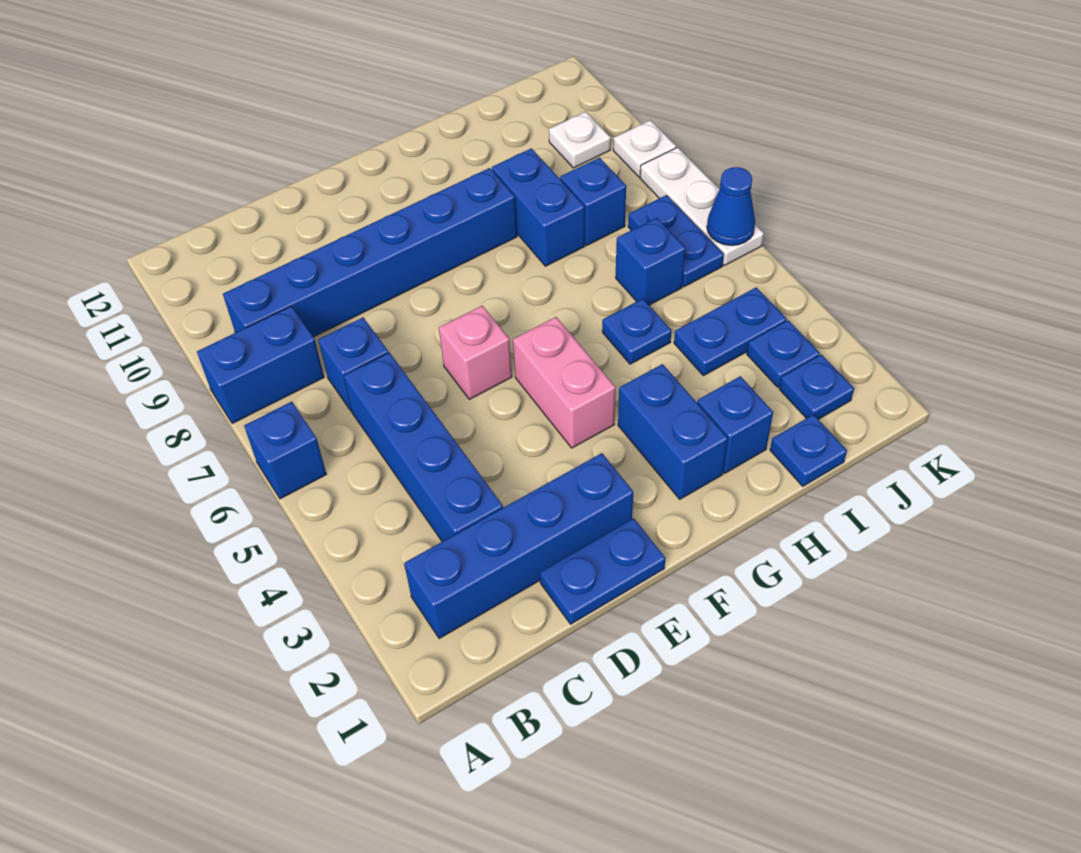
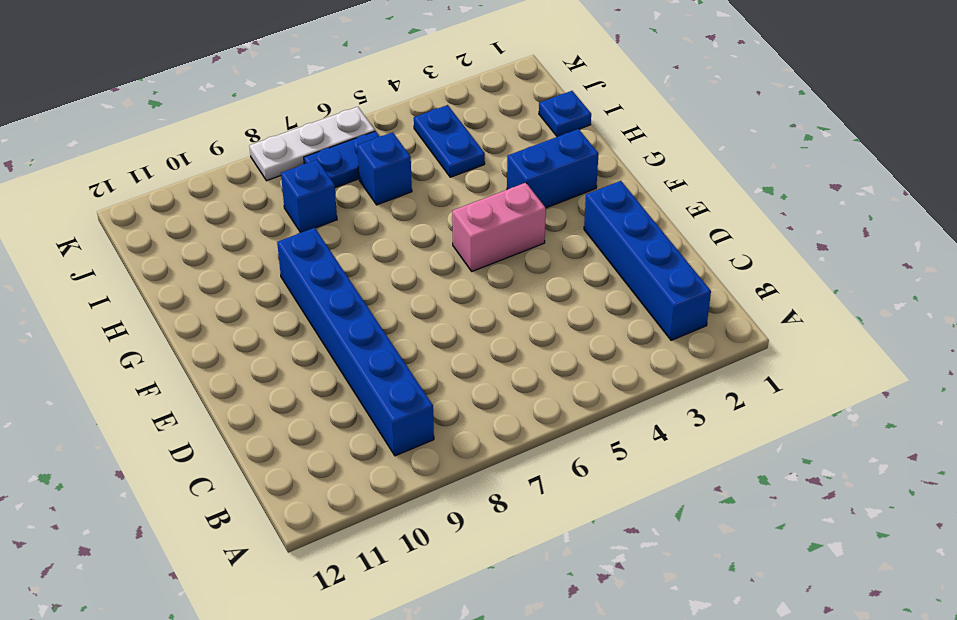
none -> blue 1x1 brick [244,402,326,499]
none -> blue 1x2 brick [197,306,324,424]
none -> blue 1x4 brick [344,353,503,542]

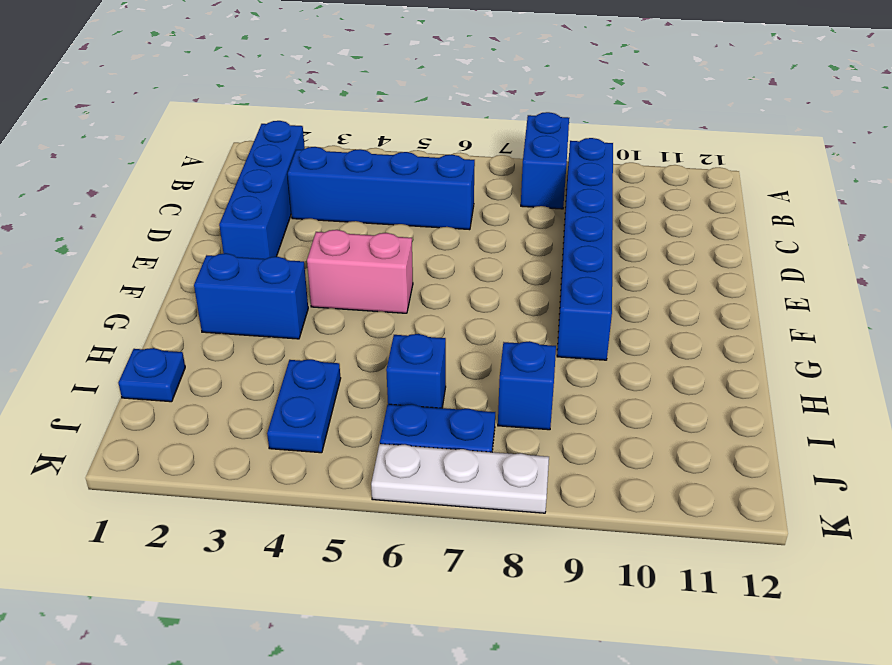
none -> blue 1x1 brick [244,402,326,499]
none -> blue 1x1 brick [318,318,388,411]
none -> blue 1x2 plate [540,518,665,624]

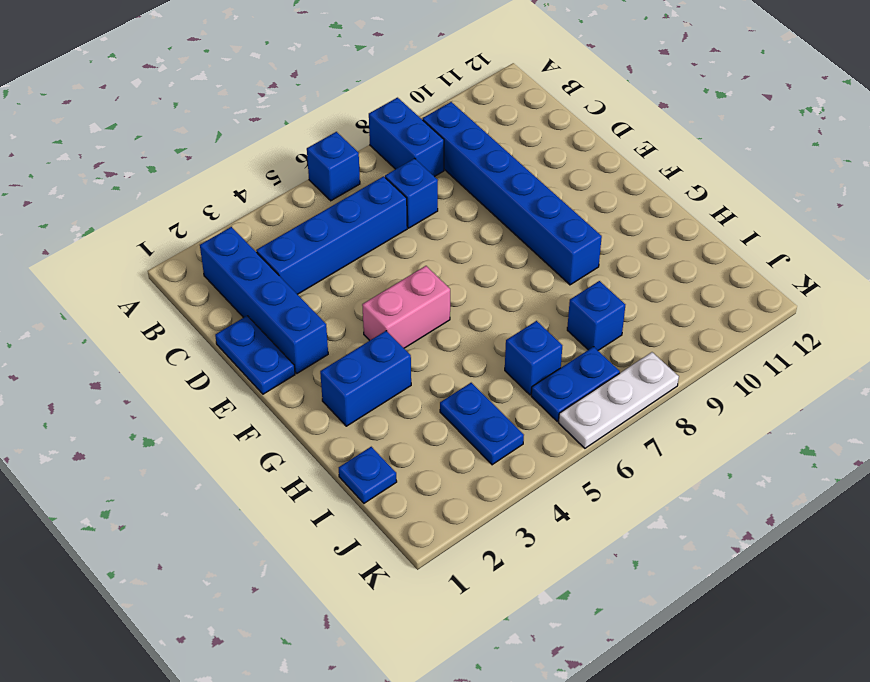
none -> pink 1x1 brick [439,306,512,399]
none -> blue 1x1 brick [697,376,773,473]
none -> blue 1x1 plate [602,299,671,364]

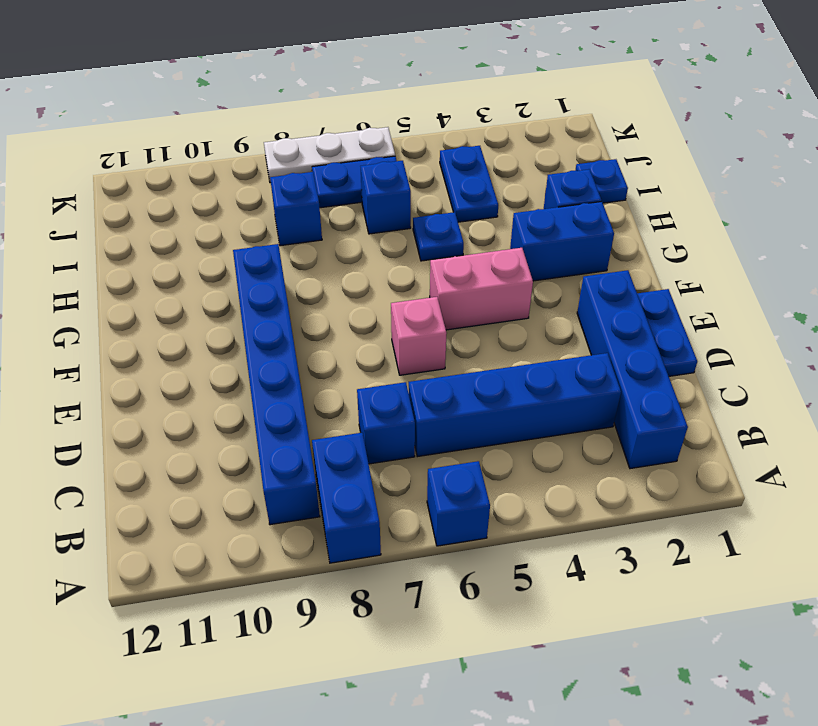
none -> blue 1x2 brick [492,148,585,266]
none -> blue 1x1 plate [779,355,854,419]
none -> blue 1x1 plate [747,320,820,387]

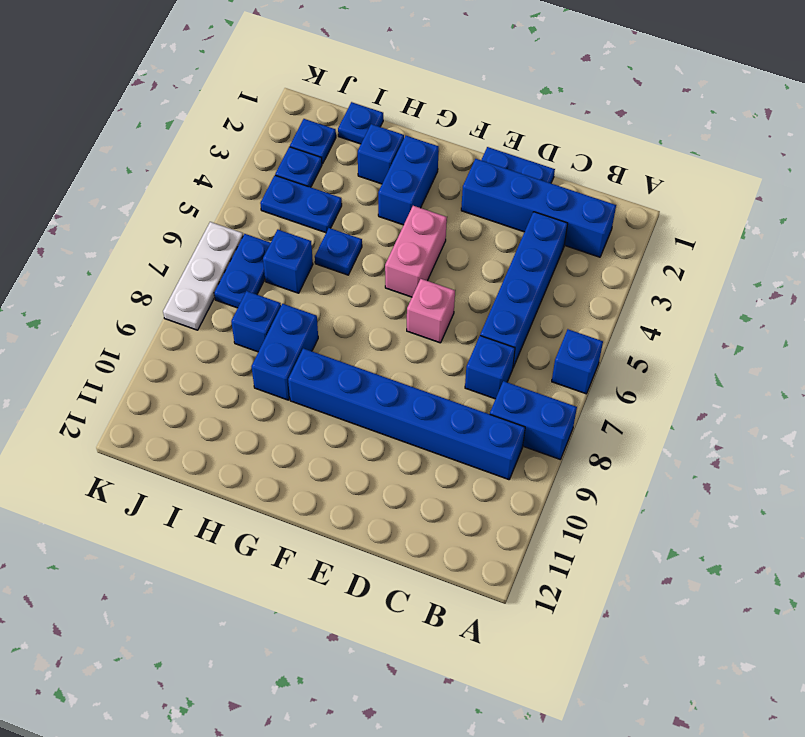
none -> white 1x1 plate [549,112,611,168]
none -> white 1x1 plate [613,120,676,177]
none -> blue 1x1 cone [707,167,755,245]

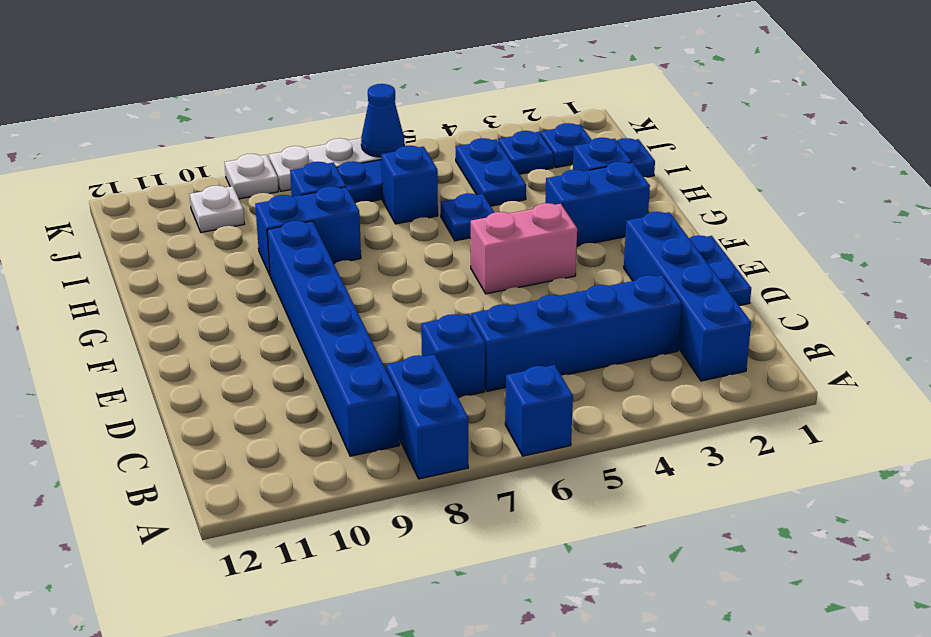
none -> pink 1x1 brick [439,306,512,399]

